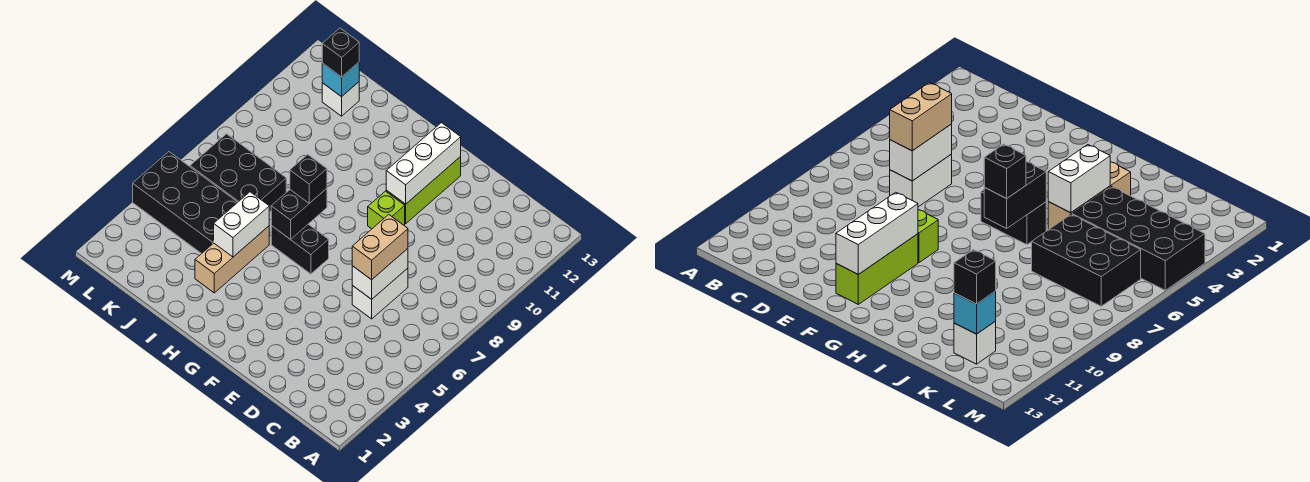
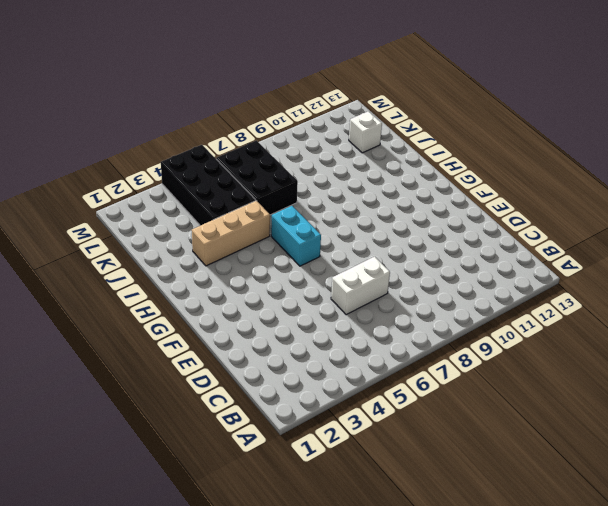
cyan 1x2 brick [271,206,321,266] -> black 1x2 brick [271,224,329,274]
none -> lime 1x1 brick [368,191,405,229]
none -> lime 1x3 brick [386,157,461,224]
none -> white 1x2 brick [352,249,408,299]

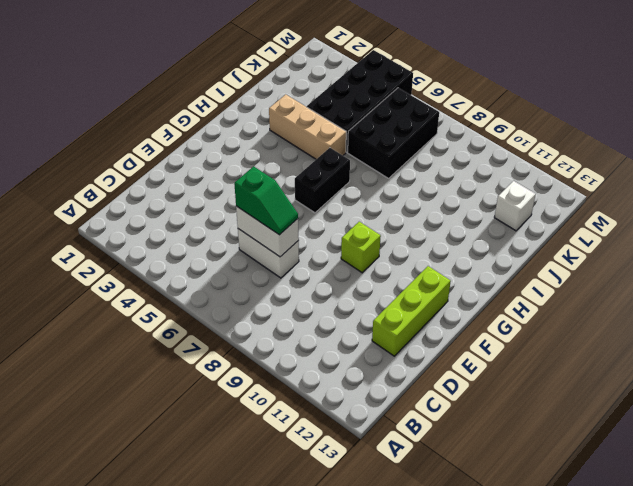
green 1x2 slope [234,166,298,235] -> tan 1x2 brick [352,215,408,280]
lime 1x3 brick [372,266,451,356] -> lime 1x3 brick turned to [386,157,461,224]
none -> white 1x3 brick [386,123,461,204]
none -> black 1x2 brick [271,189,327,240]
none -> white 1x2 brick [214,192,269,257]

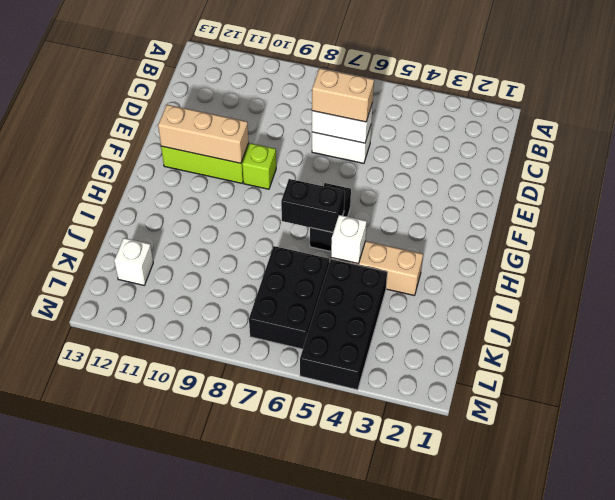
tan 1x3 brick [158,105,249,163] -> white 1x3 brick [386,123,461,204]
white 1x1 brick [331,215,367,264] -> white 1x2 brick [214,192,269,257]
none -> cyan 1x1 brick [322,62,359,97]
none -> black 1x1 brick [290,154,327,203]
none -> black 1x1 brick [322,28,359,77]

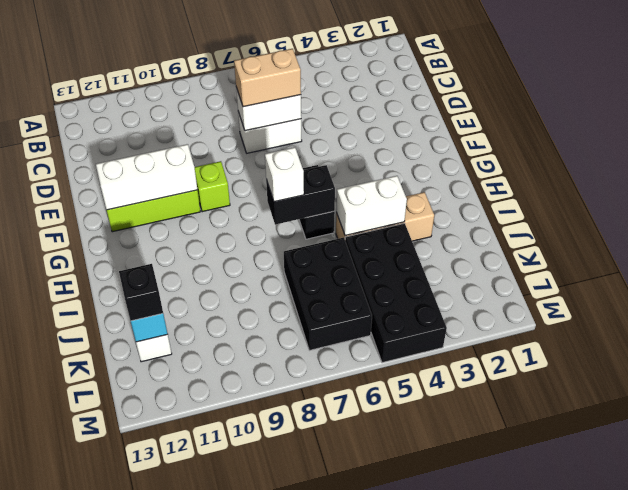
white 1x1 brick [265,147,304,202] -> black 1x1 brick [290,154,327,203]

